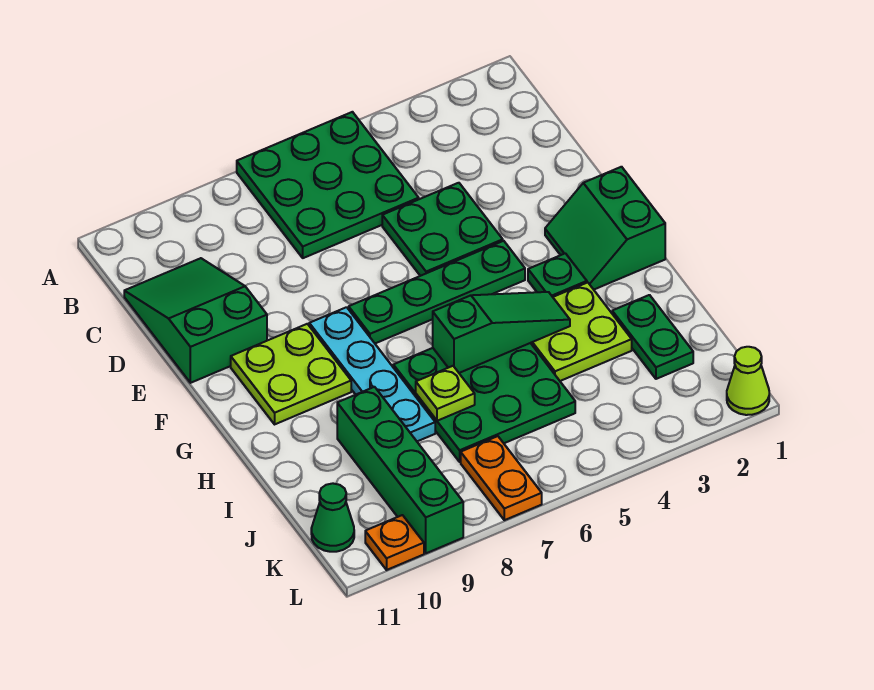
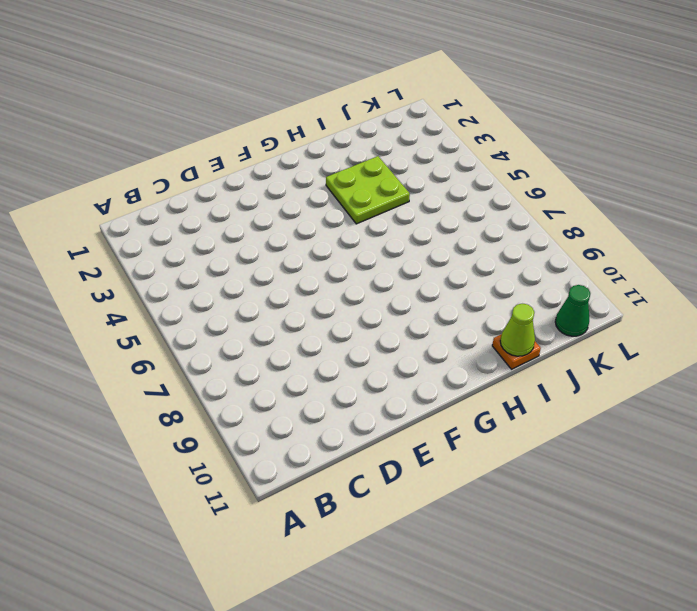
orange 1x1 plate [492,334,541,369] -> orange 1x1 plate moved to [365,515,424,570]
lime 1x1 cone [500,304,535,356] -> lime 1x1 cone moved to [727,347,769,415]
none -> green 3x3 plate [237,112,419,258]
none -> green 2x3 slope [124,258,267,383]
none -> green 2x2 plate [382,183,503,276]

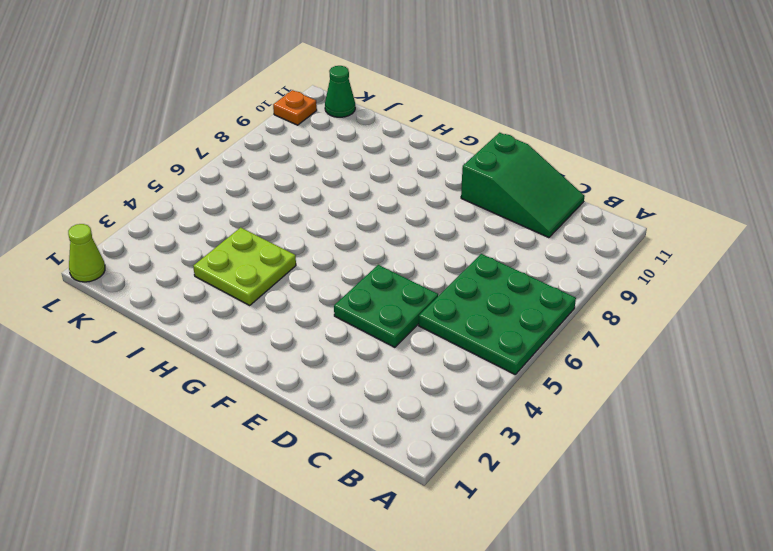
none -> green 2x2 slope [545,167,665,290]
none -> green 1x4 plate [349,241,525,343]
none -> cyan 1x4 plate [309,307,435,441]

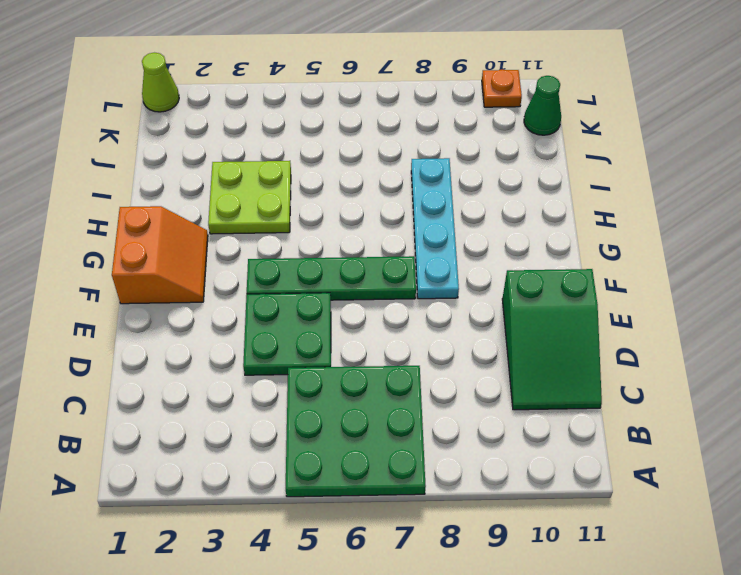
orange 2x2 slope [112,206,208,304] -> green 2x2 slope [545,167,665,290]
none -> lime 2x2 plate [231,324,351,424]
none -> green 1x1 plate [528,253,587,297]
none -> green 3x3 plate [393,343,575,462]

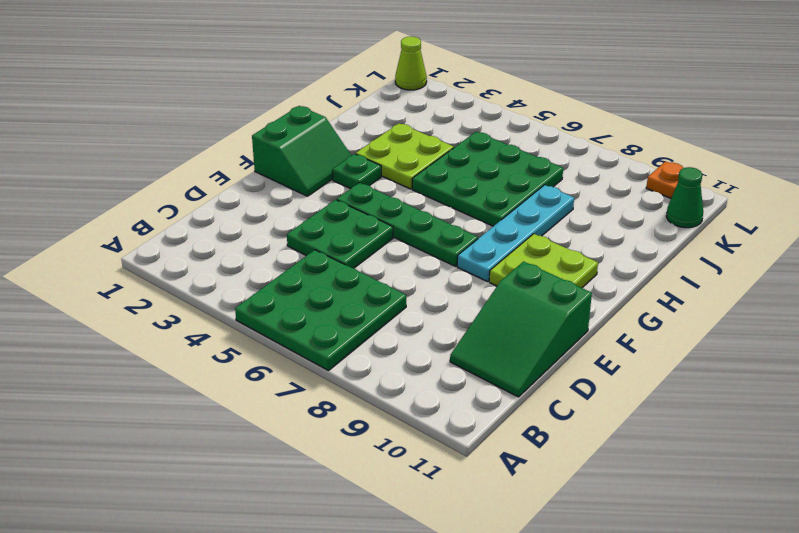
none -> green 1x2 plate [612,295,693,379]
none -> green 1x4 brick [337,387,463,553]
none -> orange 1x2 plate [461,436,542,520]

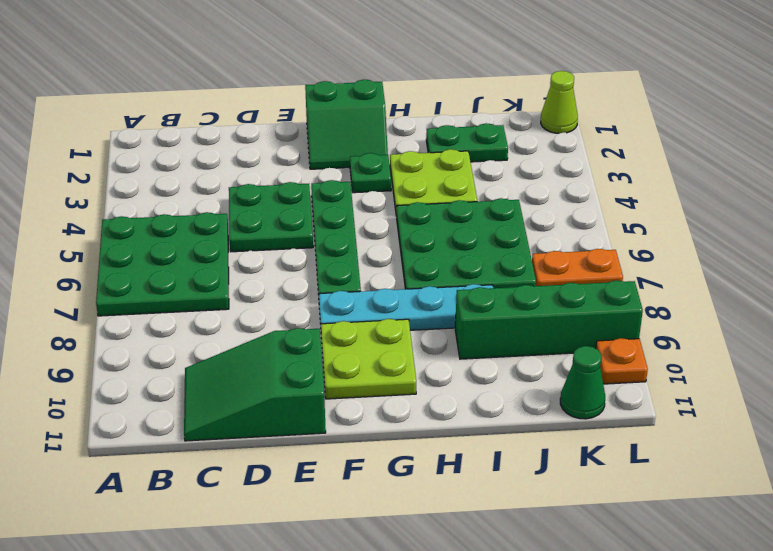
none -> green 1x3 slope [433,292,570,373]
none -> lime 1x1 plate [416,366,475,421]

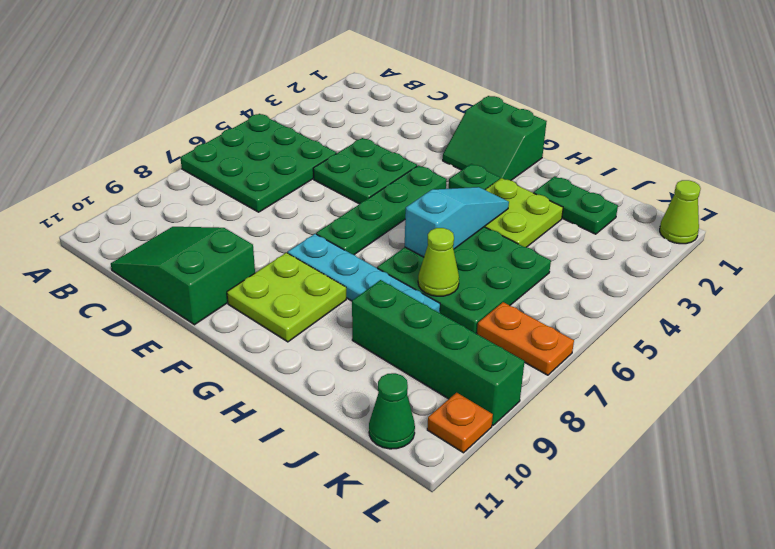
cyan 1x3 slope [405,187,509,257] -> green 1x3 slope [433,292,570,373]
lime 1x1 cone [418,228,459,296] -> lime 1x1 plate [416,366,475,421]

